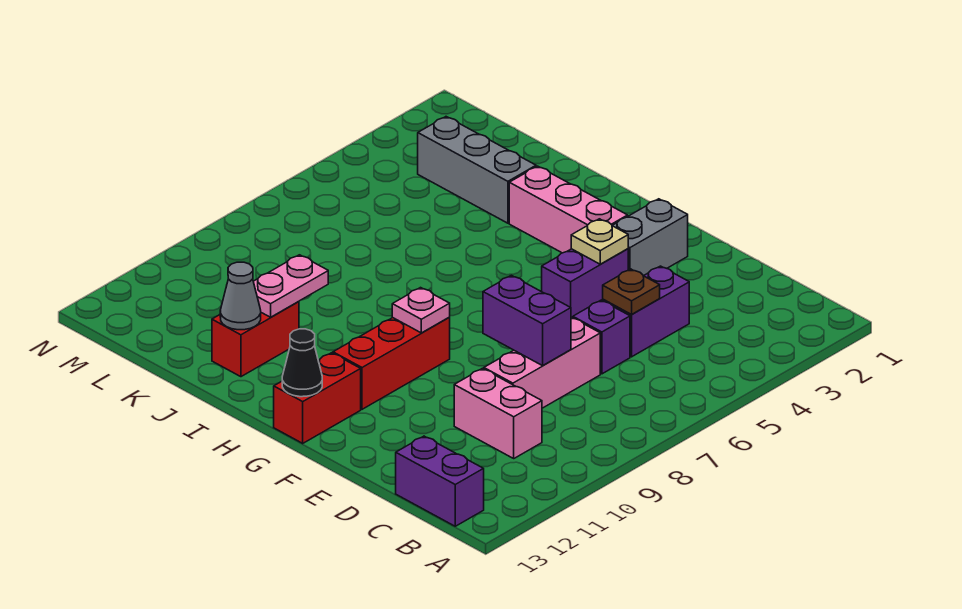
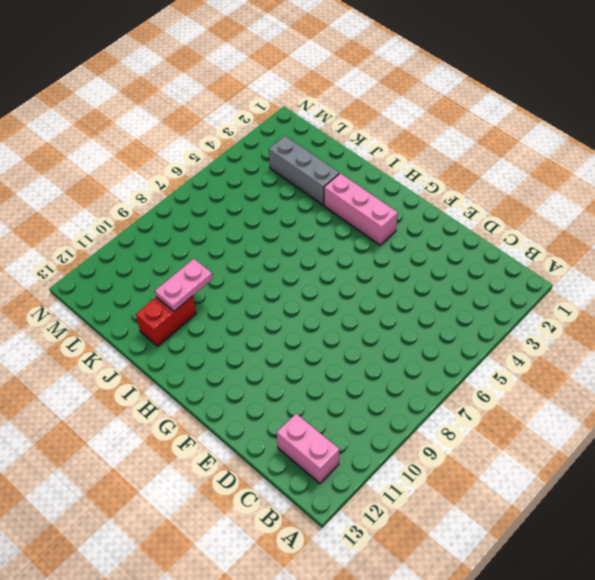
pink 1x2 brick [277,414,340,483] -> pink 1x2 brick moved to [454,368,542,458]
none -> purple 1x2 brick [396,436,484,526]
none -> purple 1x2 brick [603,266,689,357]
none -> purple 1x1 brick [573,300,630,374]

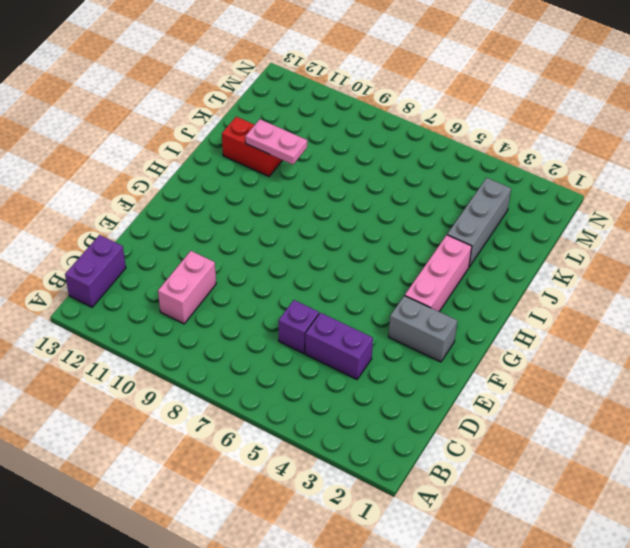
none -> pink 1x3 brick [484,317,600,408]
none -> purple 1x2 brick [542,249,628,318]
none -> red 1x3 brick [333,318,450,409]

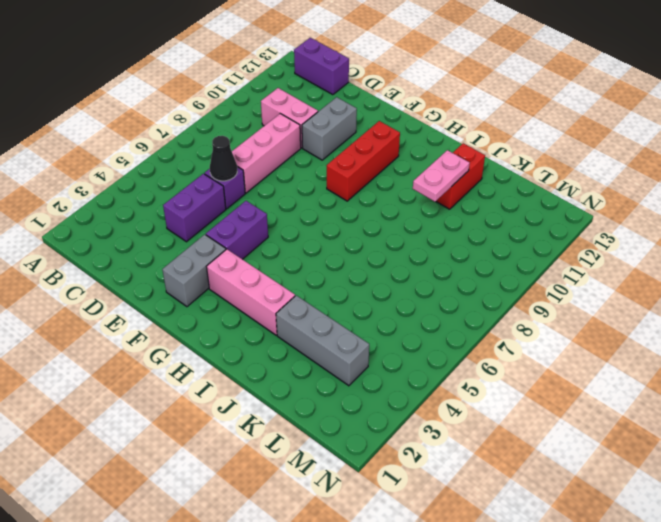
black 1x1 cone [210,136,237,181] -> black 1x1 cone moved to [282,329,322,397]
grey 1x2 brick [302,97,357,160] -> none
none -> red 1x2 brick [274,353,361,443]
none -> brown 1x1 plate [603,269,660,314]
none -> purple 1x2 brick [483,275,571,366]

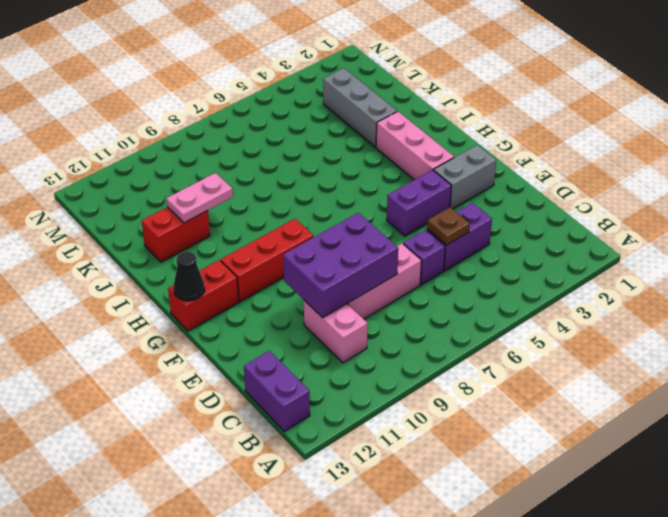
purple 2x3 brick [283,213,398,318] -> purple 1x2 brick [483,275,571,366]
none -> tan 1x1 plate [571,219,628,264]
none -> pink 1x1 plate [392,288,450,333]
none -> grey 1x1 cone [220,262,261,330]

